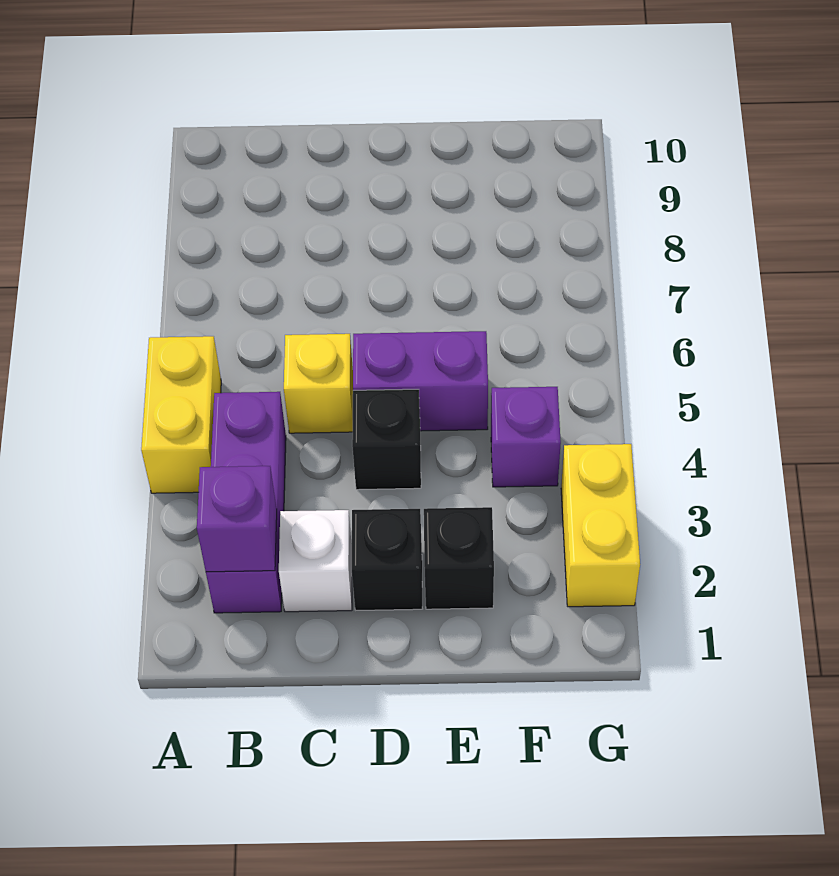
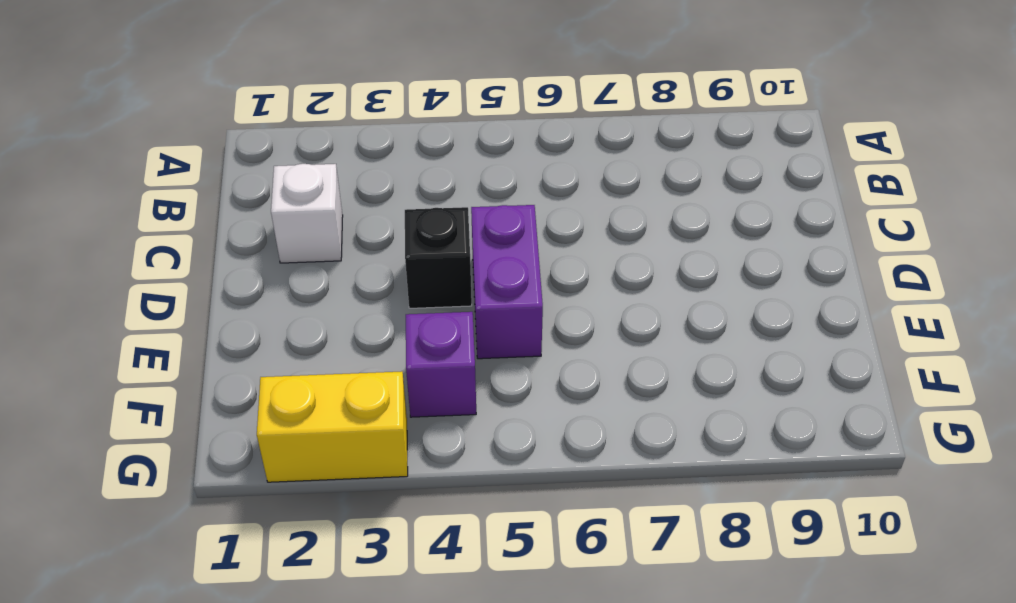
none -> yellow 1x2 brick [141,336,221,493]
none -> purple 1x3 brick [206,392,286,613]

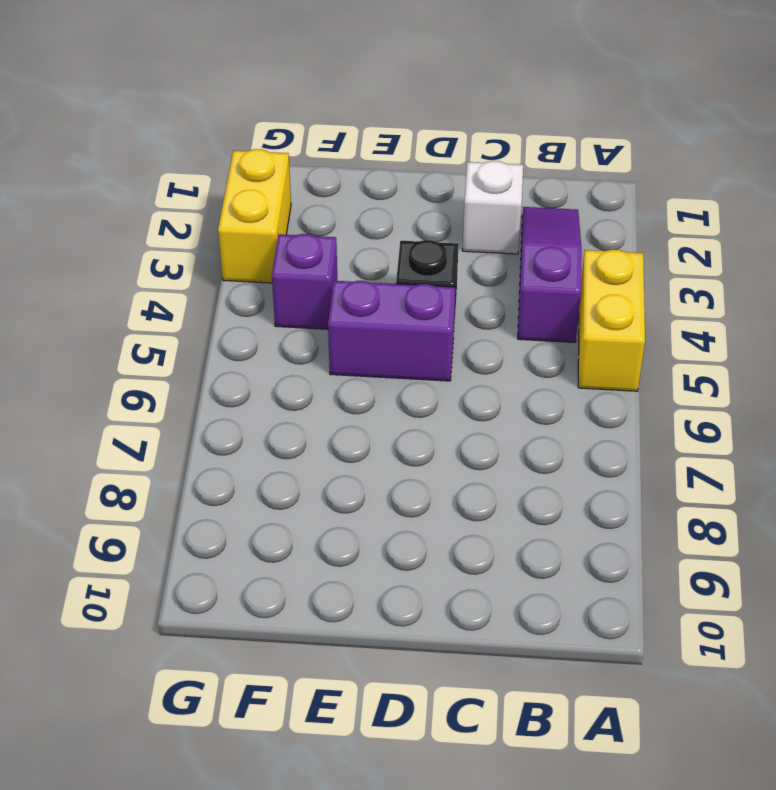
purple 1x3 slope [518,207,582,342] -> purple 1x3 brick [206,392,286,613]
none -> yellow 1x1 brick [284,334,353,433]
none -> black 1x1 brick [352,509,422,610]

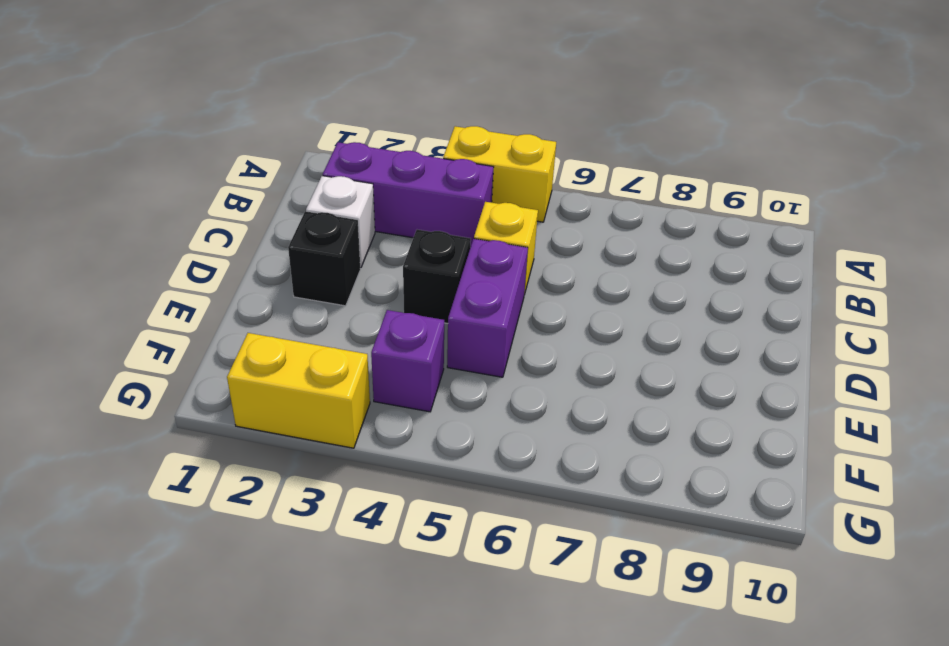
none -> black 1x1 brick [424,507,494,609]
none -> purple 1x1 brick [197,466,277,572]

